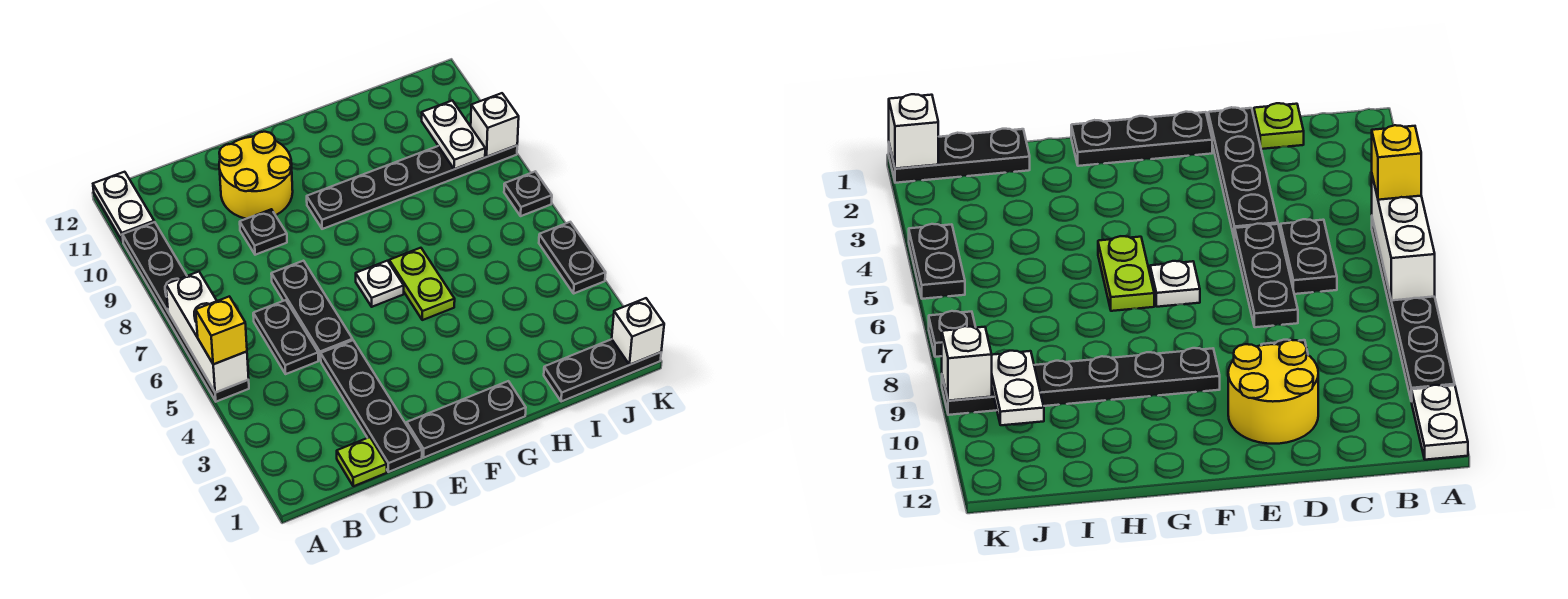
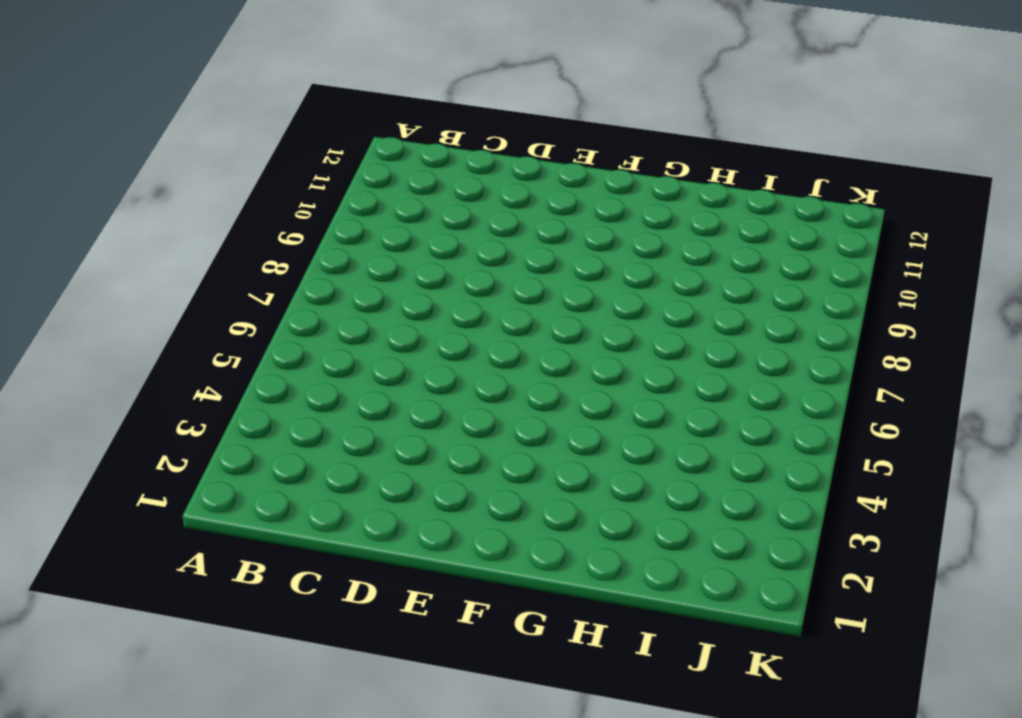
none -> black 1x6 plate [122,222,249,402]
none -> white 1x2 plate [93,172,154,242]
none -> lime 1x1 plate [337,437,387,486]

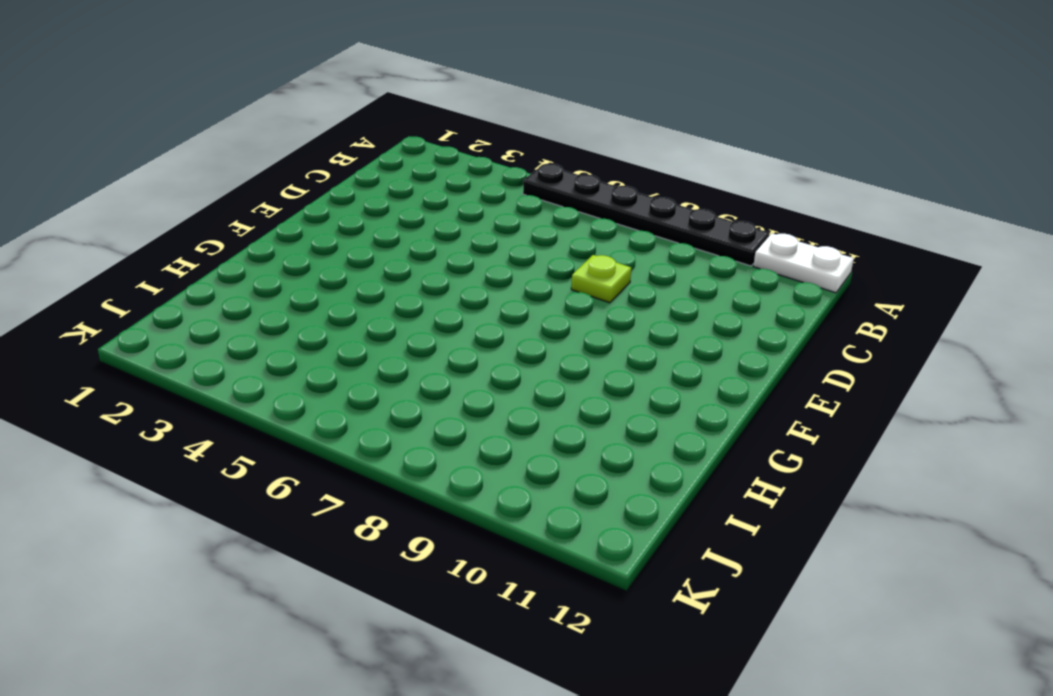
lime 1x1 plate [571,255,631,303] -> lime 1x1 plate moved to [337,437,387,486]
none -> black 1x2 plate [253,300,318,374]
none -> black 1x4 plate [321,340,422,472]
none -> black 1x3 plate [271,261,353,361]

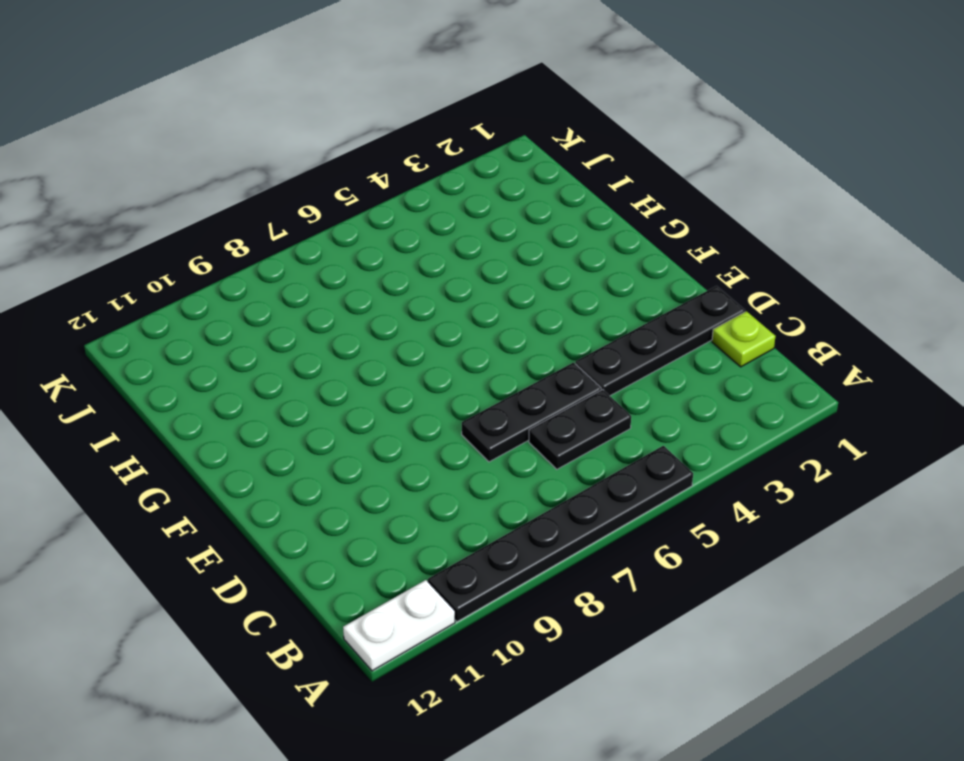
none -> black 1x1 plate [240,209,287,255]
none -> yellow 2x2 round brick [219,132,293,219]
none -> black 1x3 plate [407,381,526,458]

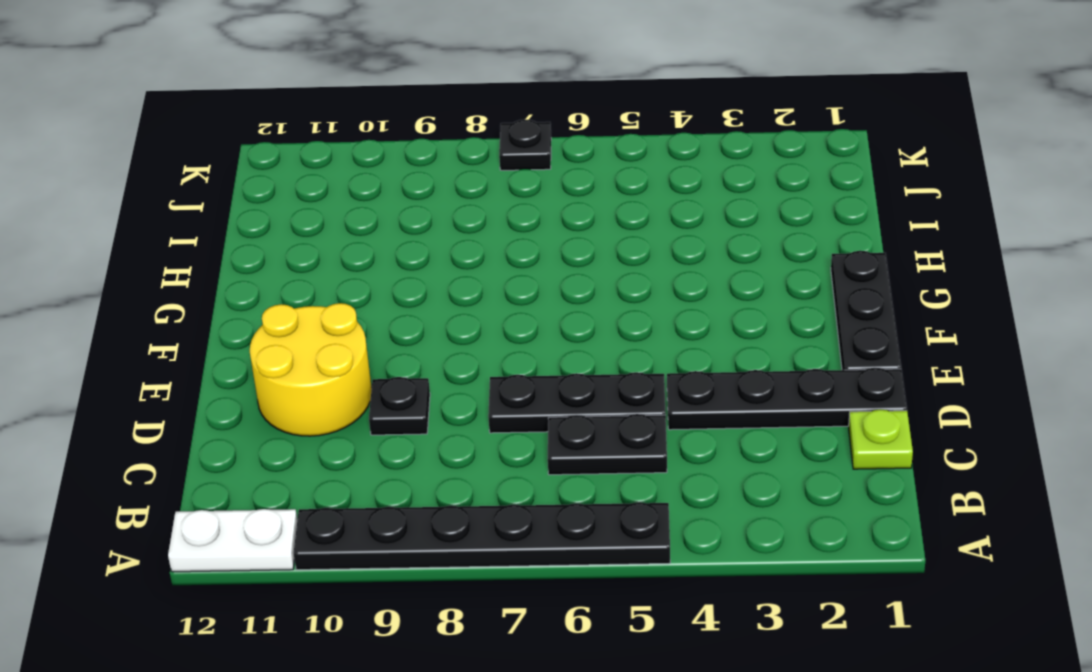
none -> white 1x1 plate [356,261,404,307]
none -> black 1x6 plate [307,146,517,229]
none -> lime 1x2 plate [389,248,455,320]

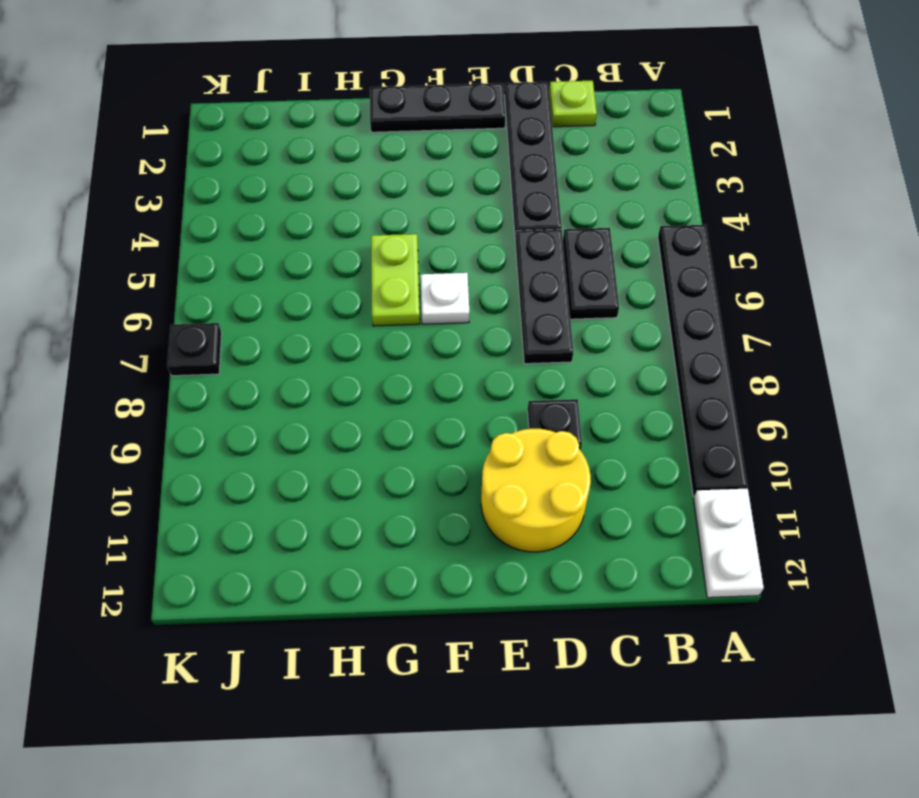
none -> black 1x6 plate [307,146,517,229]
none -> black 1x3 plate [544,339,661,402]
none -> black 1x2 plate [539,222,606,293]

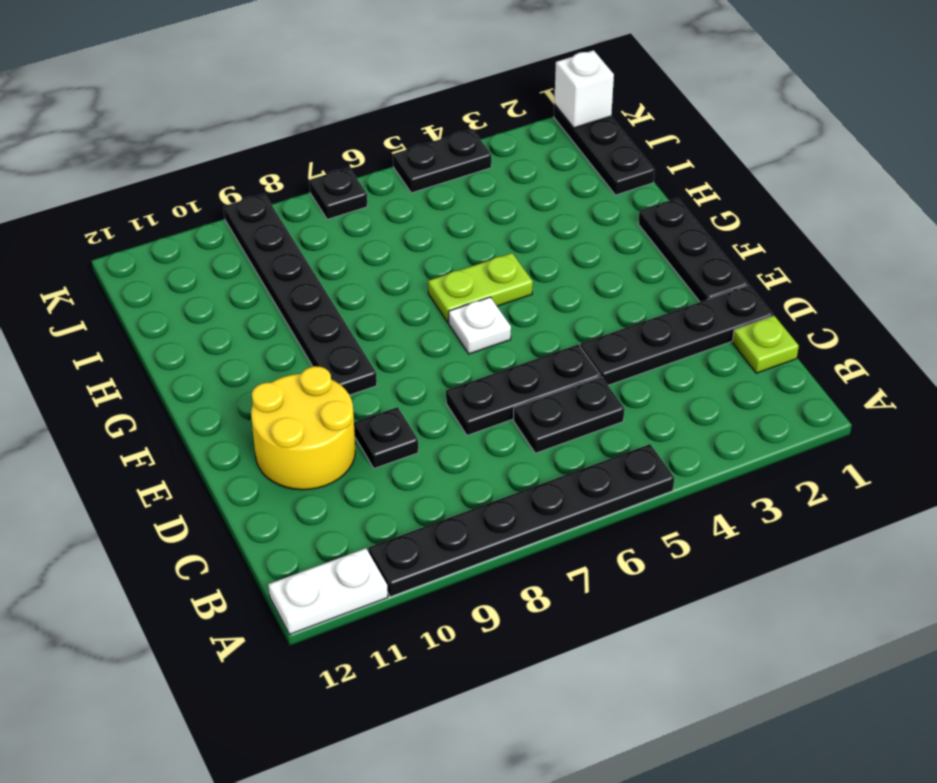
none -> white 1x3 brick [166,272,249,393]
none -> white 1x2 plate [422,100,485,169]
none -> white 1x1 brick [471,93,519,157]

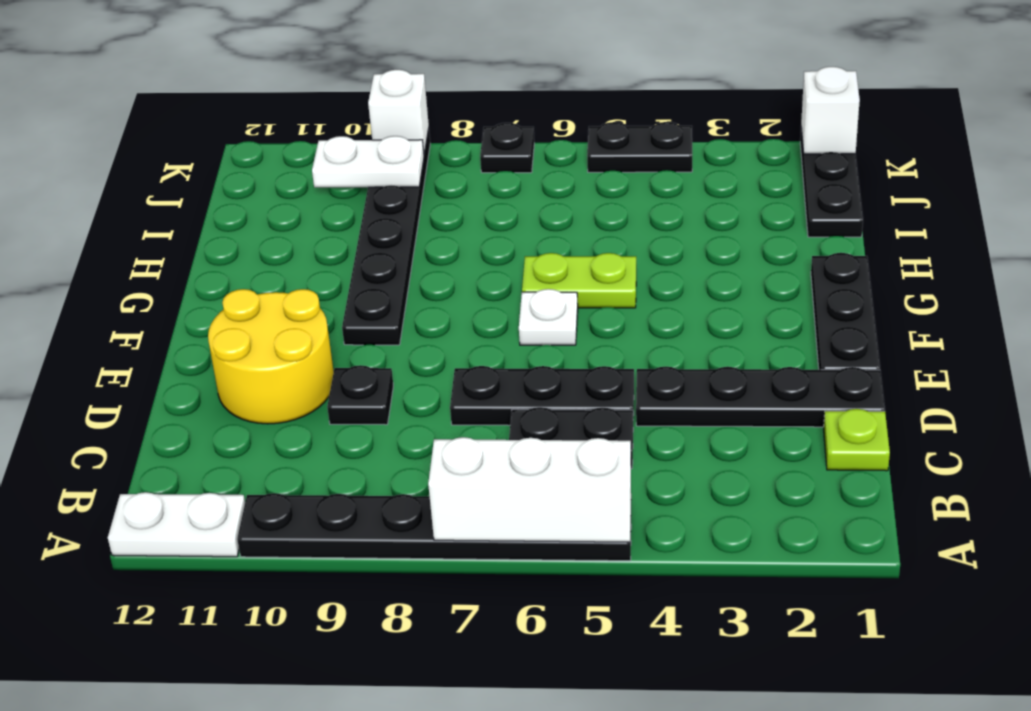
none -> yellow 1x1 brick [196,296,247,364]

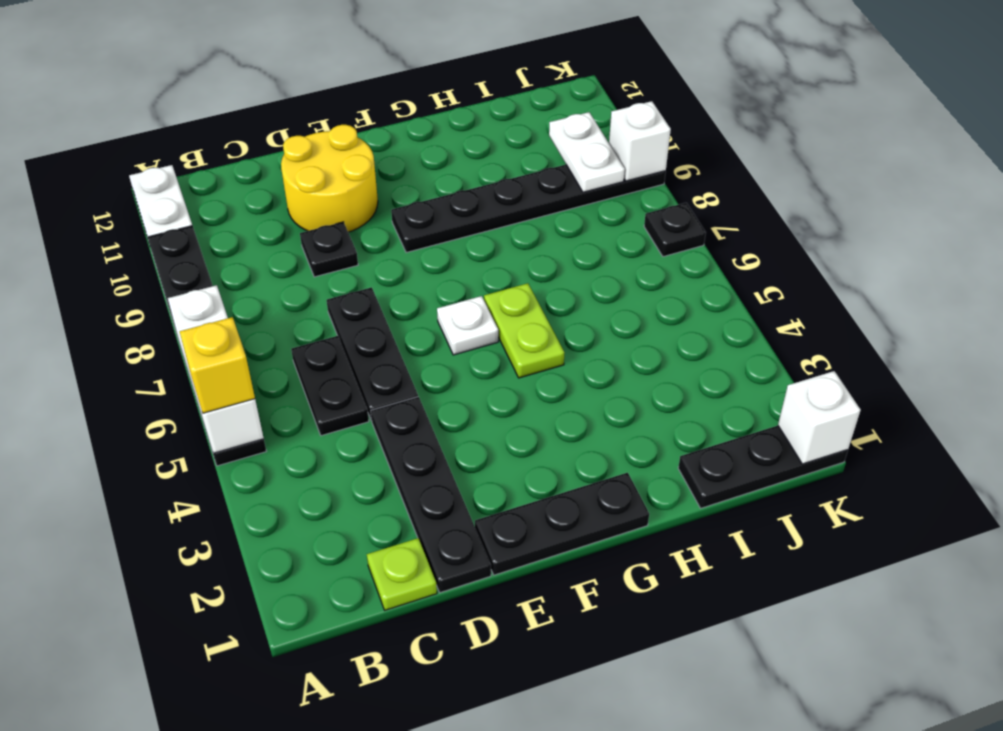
none -> black 1x2 plate [539,222,606,293]

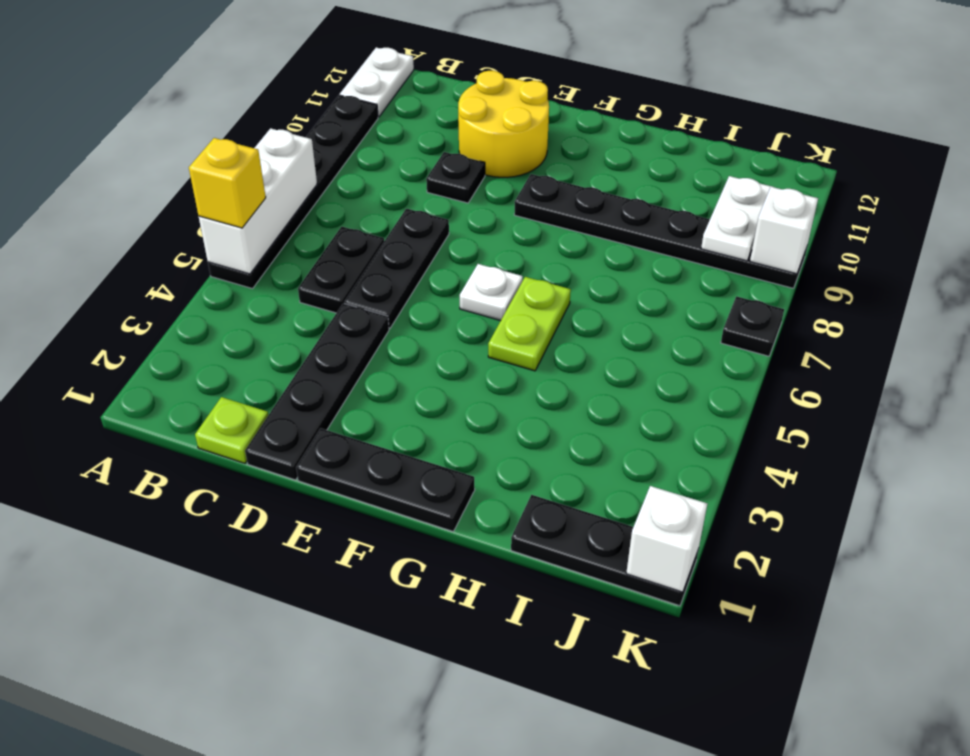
none -> black 1x2 plate [539,222,606,293]

